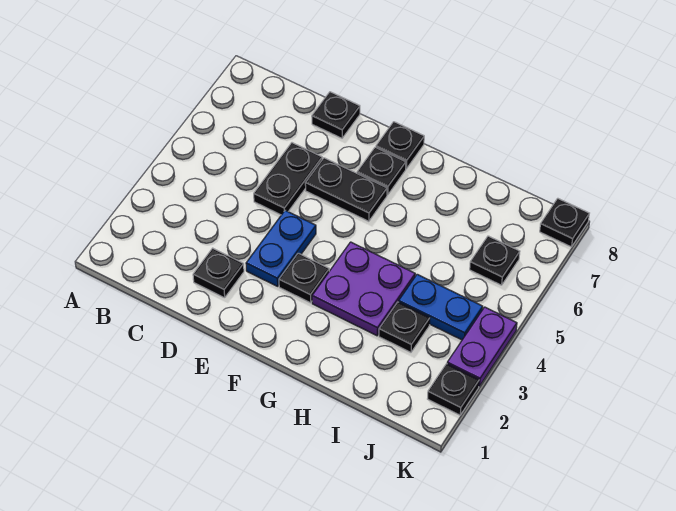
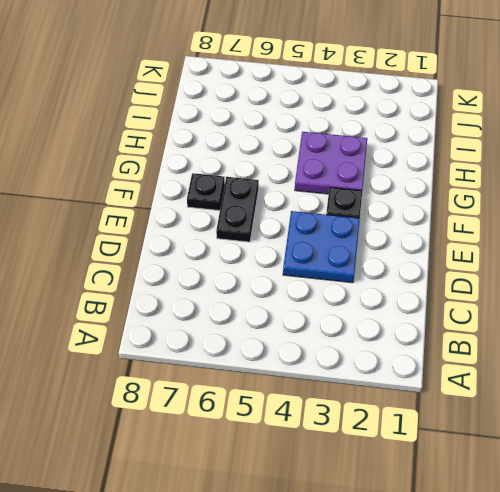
blue 2x2 plate [283,211,360,283] -> blue 1x2 plate [246,210,316,286]
none -> black 1x1 plate [193,248,244,298]
none -> black 1x2 plate [254,143,322,215]
none -> black 1x1 plate [312,92,360,138]

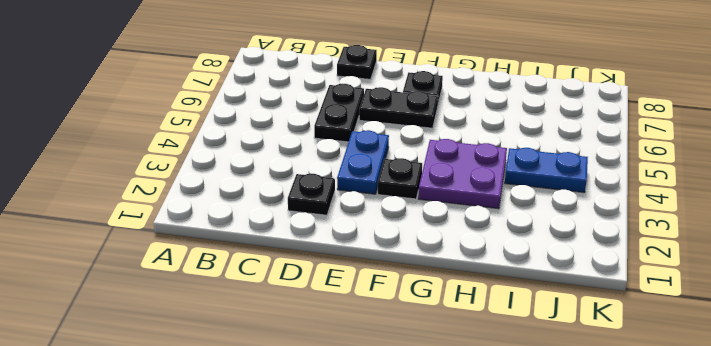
none -> black 1x1 plate [376,122,424,169]
none -> black 1x1 plate [379,302,430,352]
none -> black 1x1 plate [470,236,520,285]

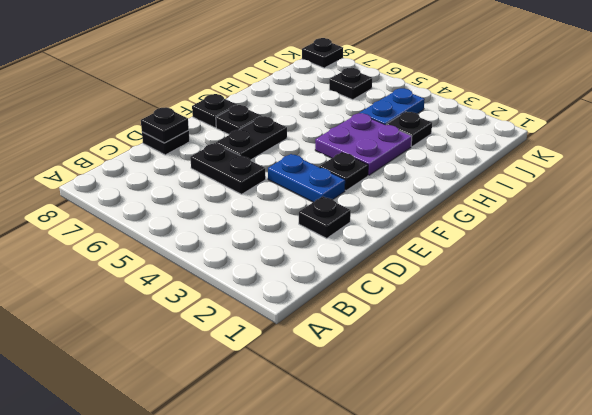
black 1x1 plate [141,107,189,143] -> black 1x1 plate moved to [428,364,479,415]
none -> purple 1x2 plate [447,307,517,386]

